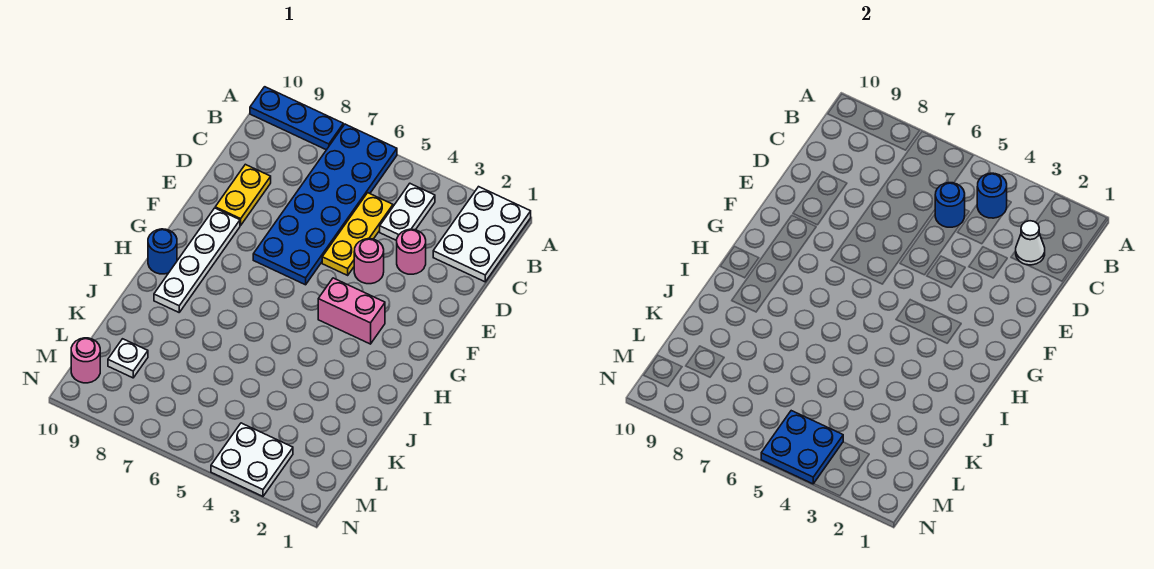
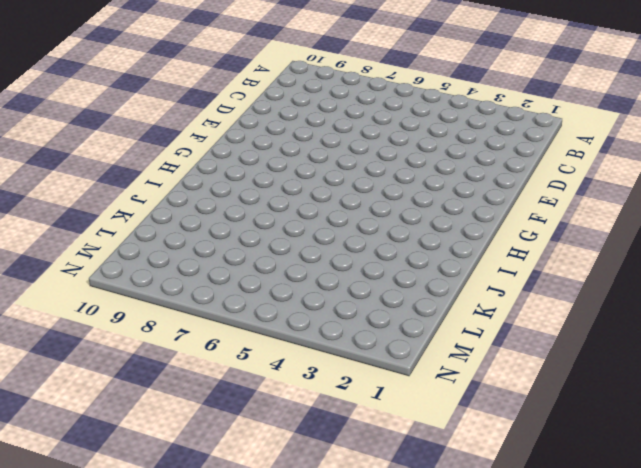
none -> white 2x3 plate [433,187,531,282]
none -> blue 2x6 plate [253,124,397,285]
none -> blue 1x3 plate [250,87,343,150]

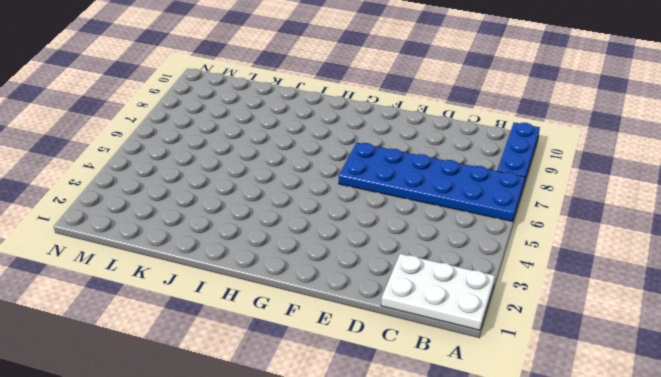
none -> white 1x2 plate [380,184,435,241]
none -> yellow 1x3 plate [322,193,393,275]
none -> pink 1x1 round brick [397,229,426,274]

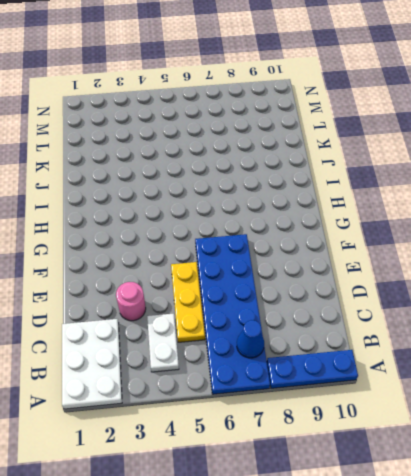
blue 1x1 cone [237,320,264,358] -> none
none -> yellow 1x2 plate [215,164,271,225]
none -> pink 1x1 round brick [354,239,384,284]
none -> white 1x4 plate [154,208,240,312]

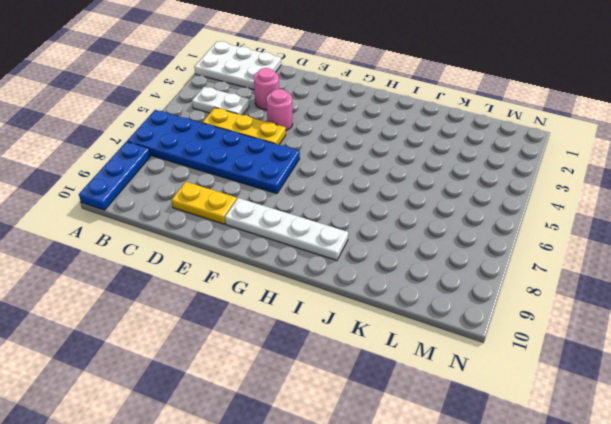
none -> pink 1x2 brick [318,278,385,344]
none -> blue 1x1 round brick [148,229,177,274]
none -> white 1x1 plate [108,339,148,378]

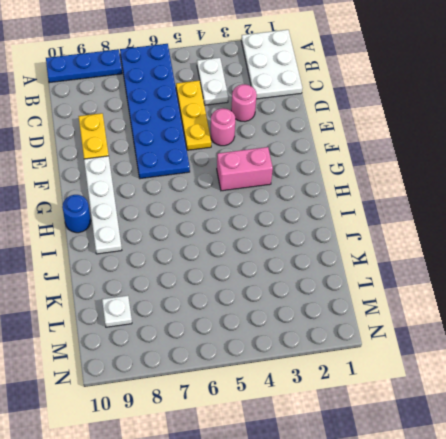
none -> white 2x2 plate [211,423,293,496]
none -> pink 1x1 round brick [71,338,100,383]
none -> blue 1x1 round brick [977,173,1007,218]

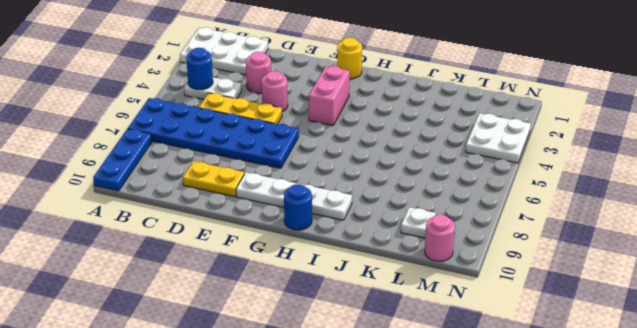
yellow 1x1 round brick [337,38,362,79] -> none
none -> white 1x1 cone [1016,221,1045,265]
none -> blue 1x1 round brick [935,183,965,227]
none -> blue 2x2 plate [761,411,843,484]

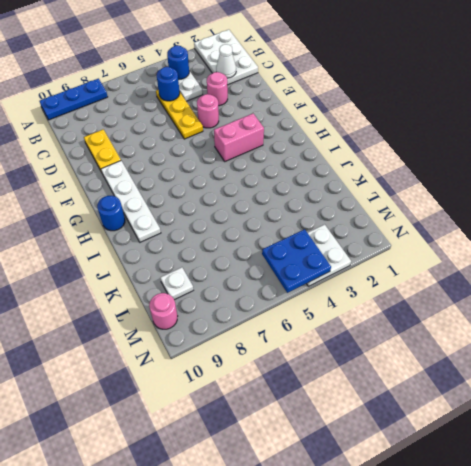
none -> blue 2x6 plate [253,124,397,285]

